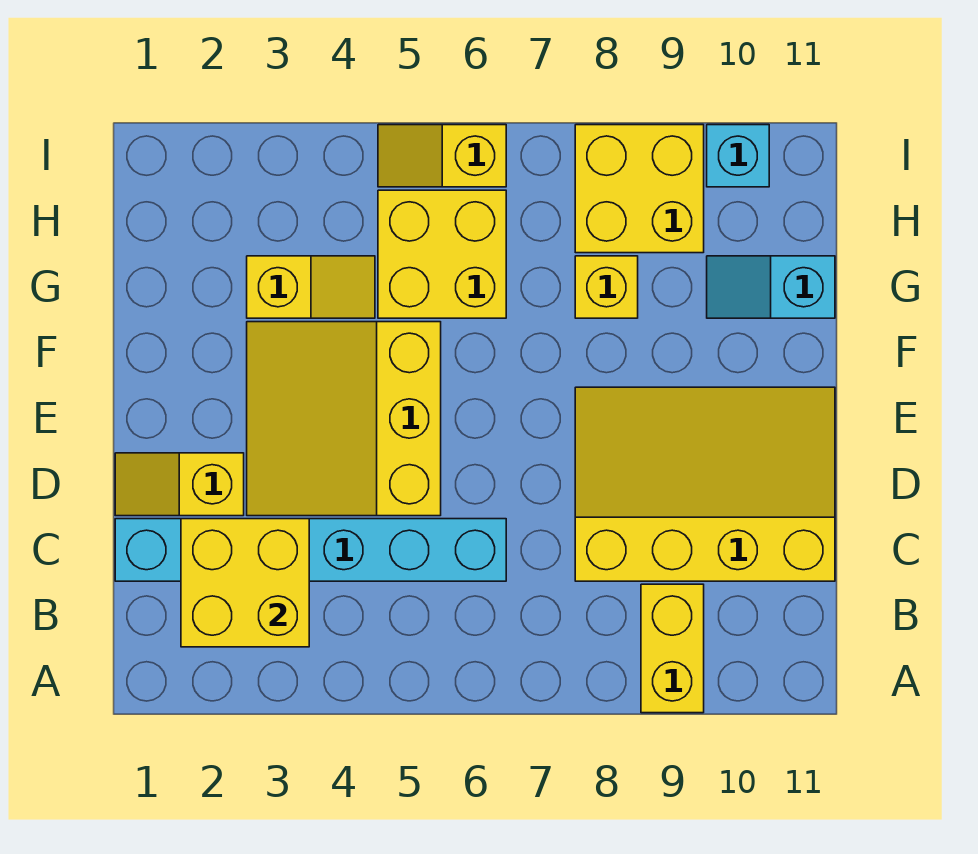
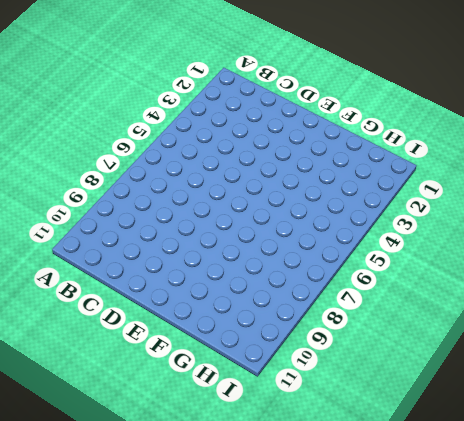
none -> yellow 1x2 brick [641,584,704,713]
none -> cyan 1x6 brick [115,519,506,581]
none -> yellow 3x4 slope [575,387,835,581]

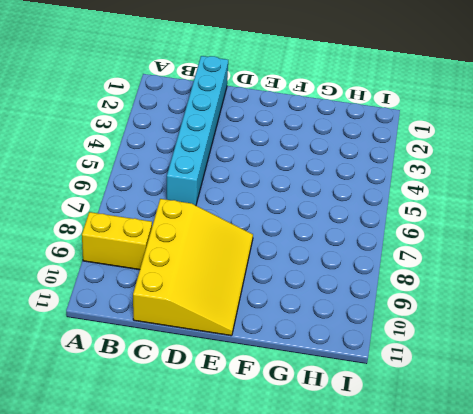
none -> yellow 1x2 slope [115,453,244,516]
none -> yellow 3x3 slope [247,322,441,516]
none -> yellow 1x2 slope [247,256,375,318]

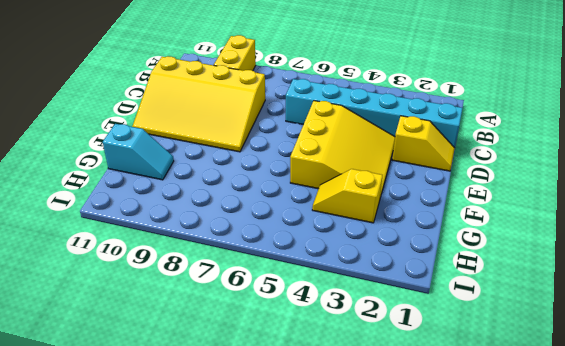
none -> yellow 2x2 brick [378,190,506,318]
none -> yellow 1x1 brick [575,256,638,318]
none -> yellow 2x2 brick [575,125,704,253]

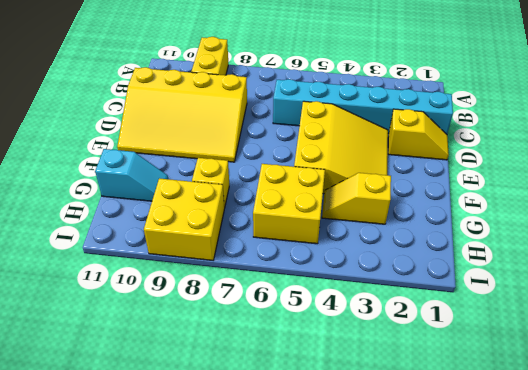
none -> yellow 1x2 slope [378,125,506,187]
none -> cyan 1x1 brick [707,125,769,187]
none -> yellow 2x2 brick [181,519,309,647]

